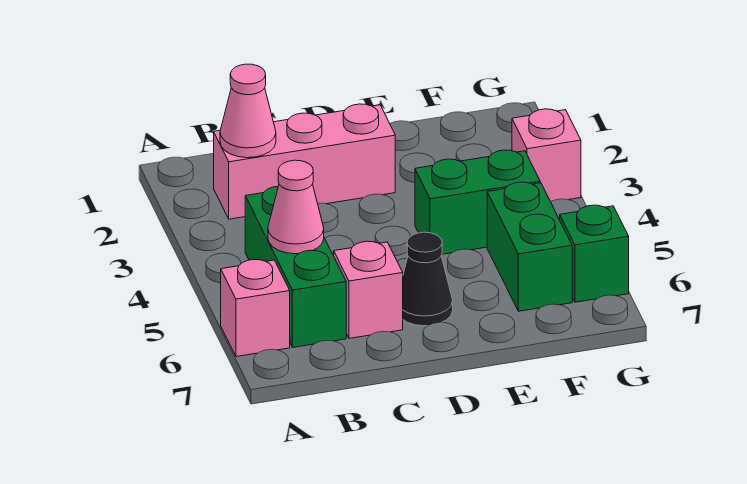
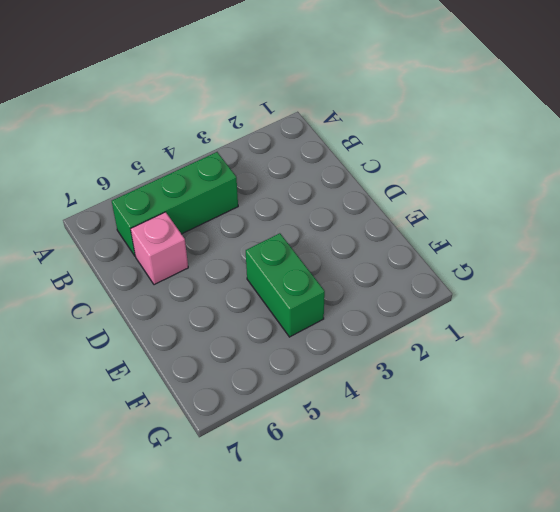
none -> pink 1x1 brick [221,259,290,357]
none -> pink 1x3 brick [214,104,395,219]

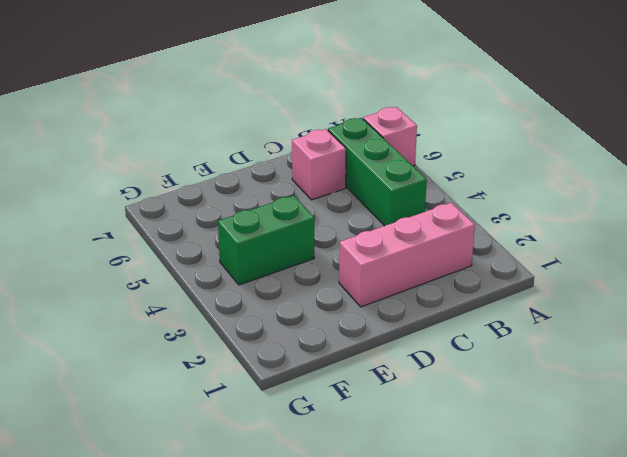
none -> black 1x1 cone [403,232,453,326]
none -> green 1x2 brick [487,182,572,311]

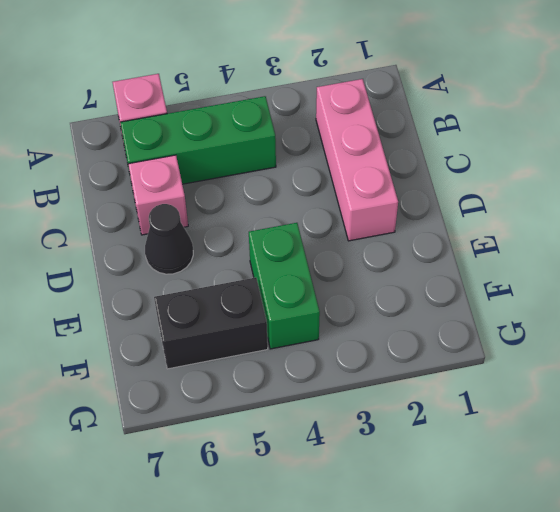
black 1x2 brick [154,277,268,369] -> green 1x2 brick [487,182,572,311]
none -> pink 1x1 brick [512,109,581,202]
none -> green 1x1 brick [560,205,629,302]

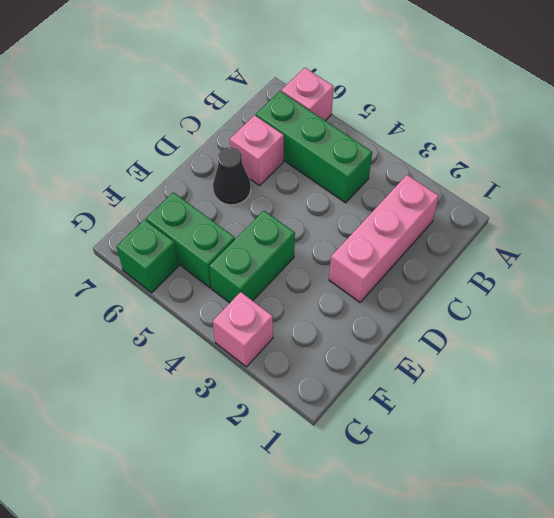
none -> pink 1x1 cone [220,64,276,158]
none -> pink 1x1 cone [268,160,324,254]

